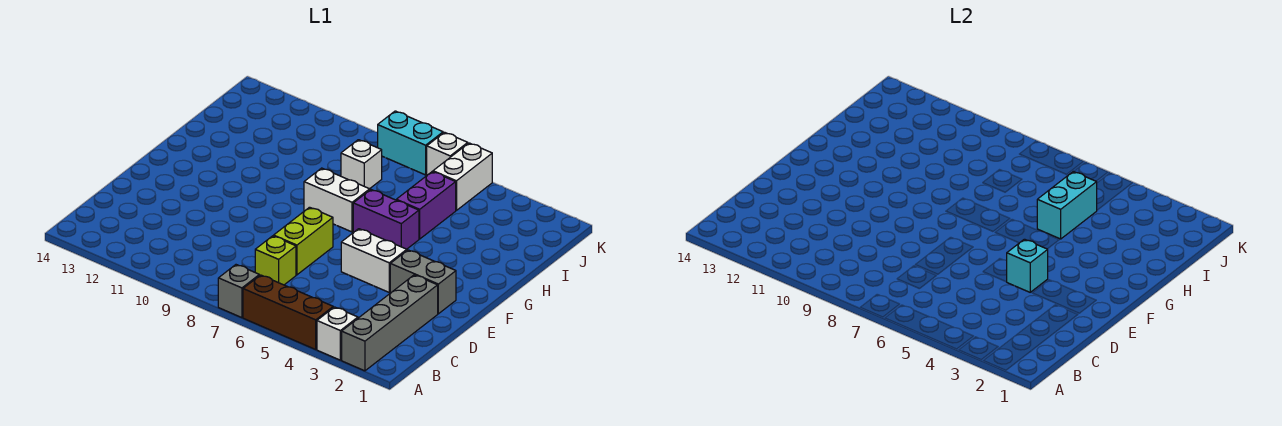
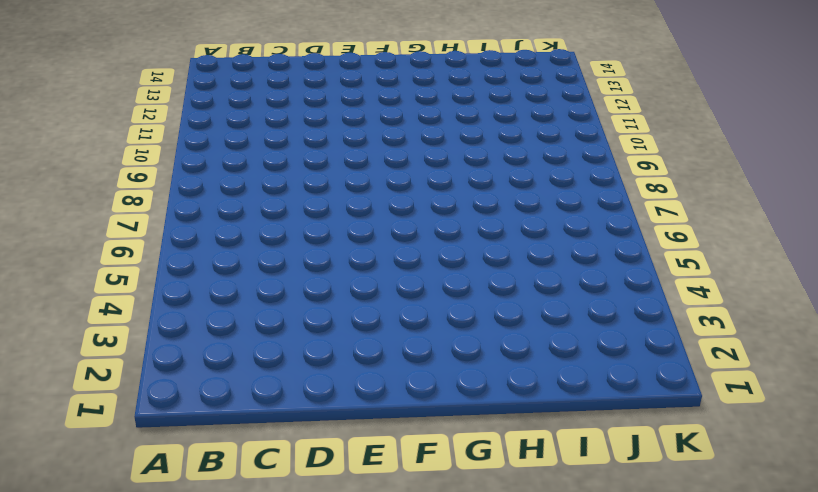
none -> grey 1x4 brick [342,275,438,371]
none -> white 1x1 brick [317,307,358,360]
none -> brown 1x3 brick [243,275,333,349]

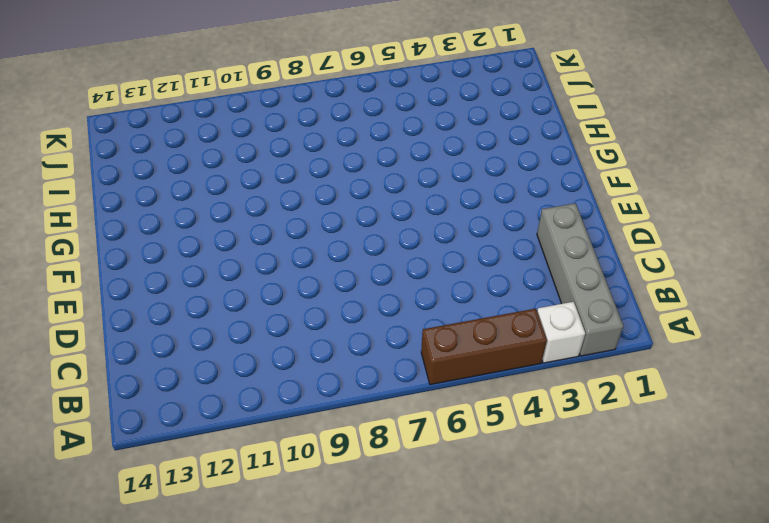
none -> grey 1x1 brick [218,265,259,318]
none -> lime 1x1 brick [255,236,296,285]
none -> lime 1x2 brick [274,207,333,275]

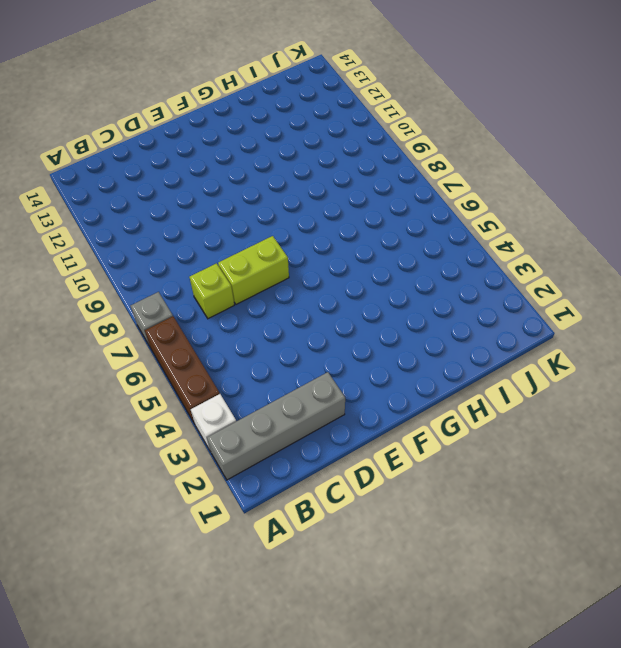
none -> grey 1x2 brick [390,250,456,314]
none -> white 1x2 brick [341,229,407,292]
none -> purple 1x2 brick [353,190,419,249]

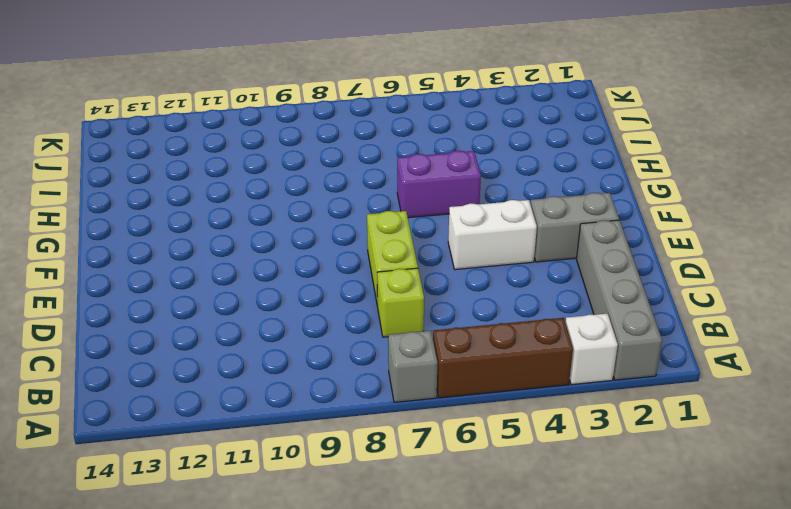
none -> white 1x2 brick [304,168,370,232]
none -> purple 1x2 brick [397,172,456,239]
none -> white 1x1 brick [341,140,382,189]

